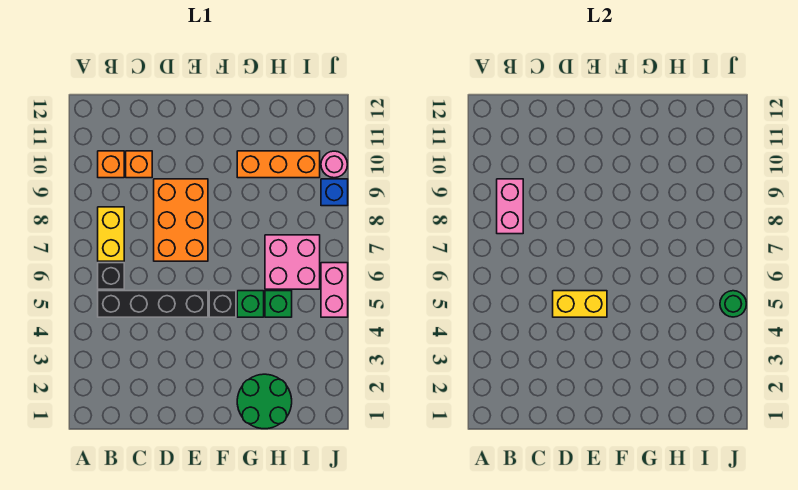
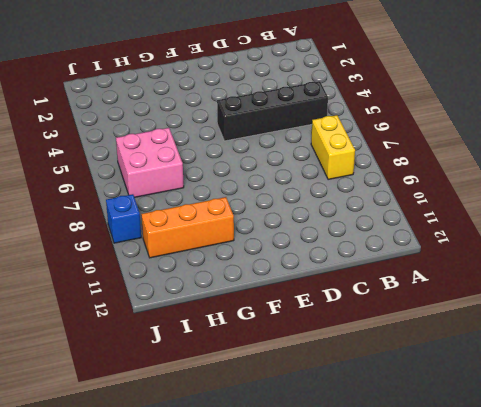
none -> black 1x1 brick [98,263,124,289]
none -> orange 1x1 brick [98,151,124,178]
none -> orange 1x1 brick [126,151,152,178]

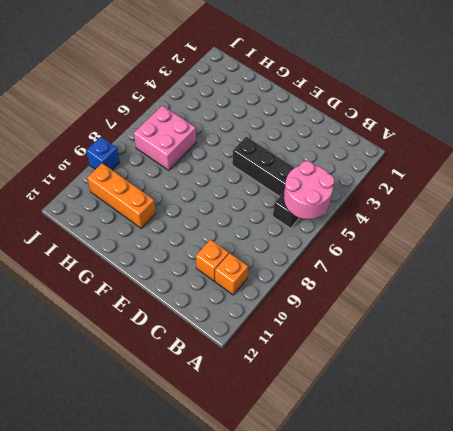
pink 2x2 round brick [284,161,335,219] -> none
none -> yellow 1x2 brick [98,207,124,261]
none -> orange 2x3 brick [154,179,208,261]
none -> black 1x1 brick [209,291,236,317]

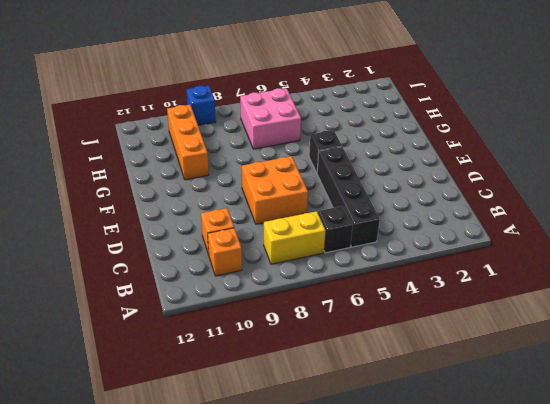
orange 2x2 brick [242,156,308,224] -> orange 2x3 brick [154,179,208,261]
none -> green 2x2 round brick [237,374,292,429]
none -> green 1x1 brick [237,291,264,317]
none -> green 1x1 brick [265,291,292,317]

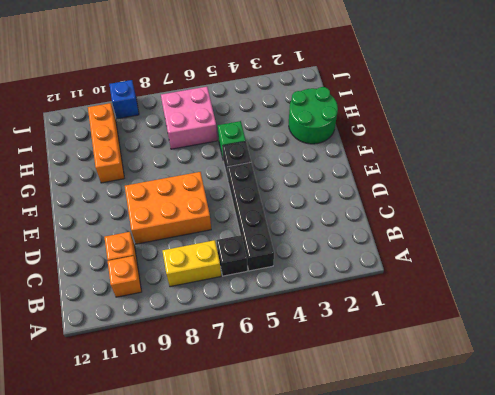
none -> green 1x1 brick [265,291,292,317]
none -> pink 1x2 brick [321,263,348,317]
none -> pink 1x1 round brick [321,151,347,178]

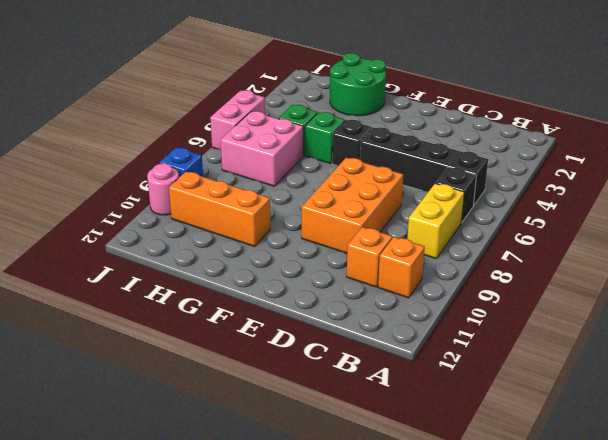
none -> pink 1x2 brick [497,179,523,234]
none -> yellow 1x2 brick [553,291,607,317]
none -> green 1x1 round brick [720,291,746,317]

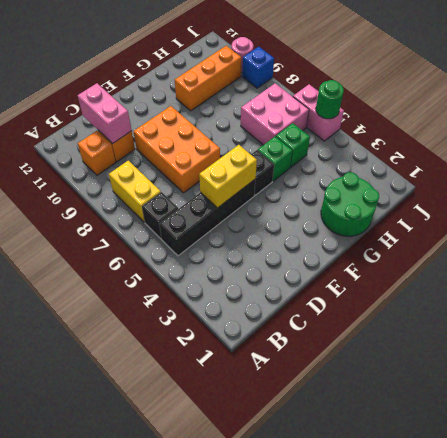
pink 1x2 brick [78,83,132,143] -> pink 1x2 brick moved to [497,179,523,234]

